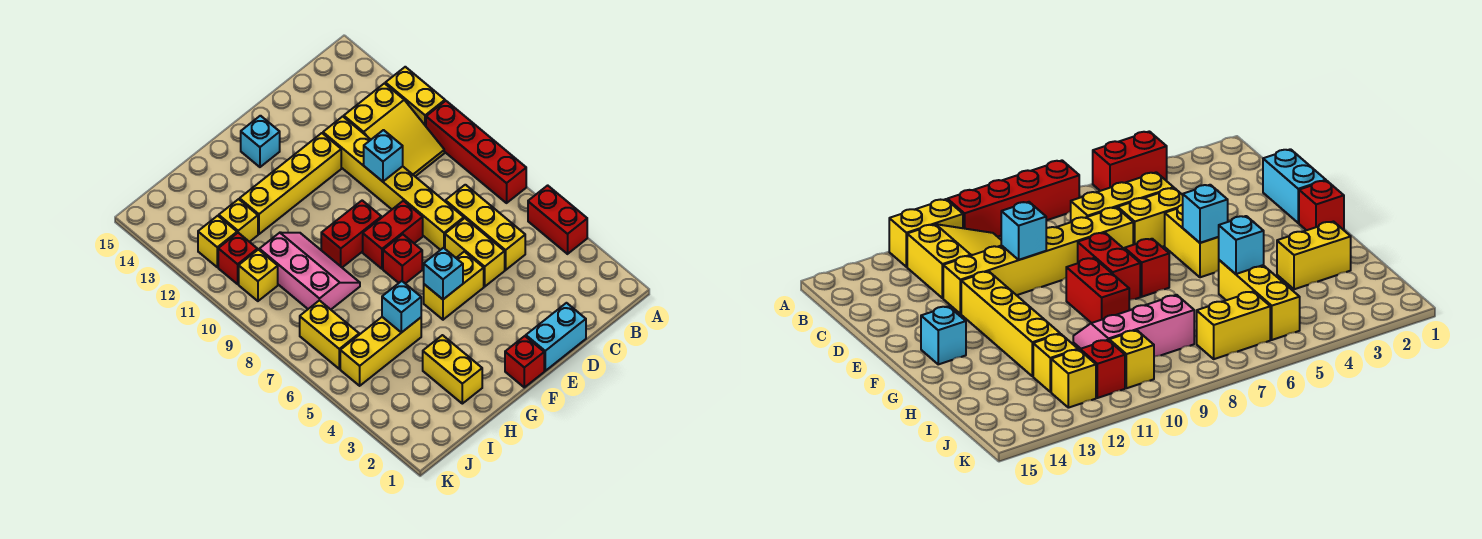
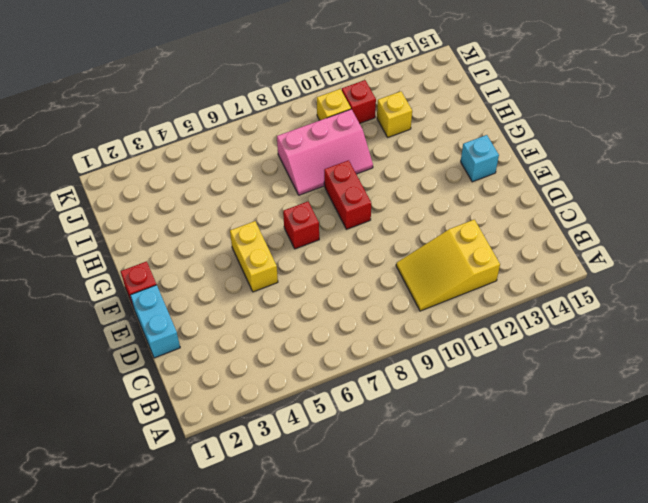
none -> red 1x2 brick [528,185,587,254]
none -> red 1x4 brick [426,101,526,203]
none -> yellow 1x2 brick [385,67,445,126]

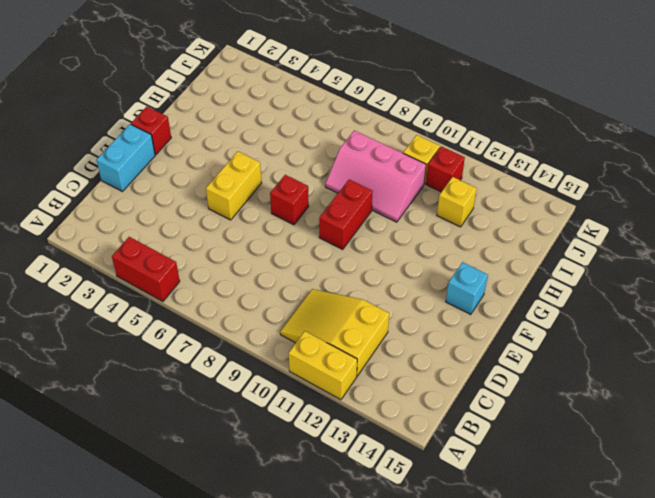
none -> red 1x4 brick [426,101,526,203]
none -> yellow 1x3 brick [445,185,525,270]
none -> yellow 1x2 brick [445,218,505,286]

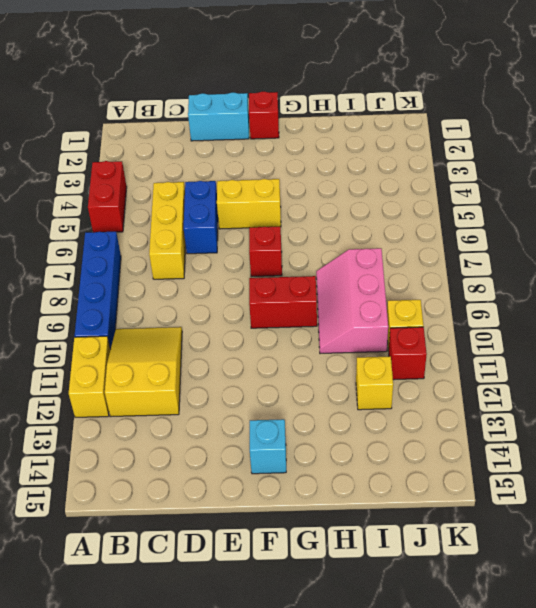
blue 1x4 brick [74,232,121,349] -> red 1x4 brick [426,101,526,203]
blue 1x2 brick [184,181,218,254] -> yellow 1x2 brick [445,218,505,286]
none -> yellow 1x6 brick [323,116,464,250]
none -> red 1x2 brick [363,201,423,269]
none -> yellow 1x4 brick [240,133,341,234]

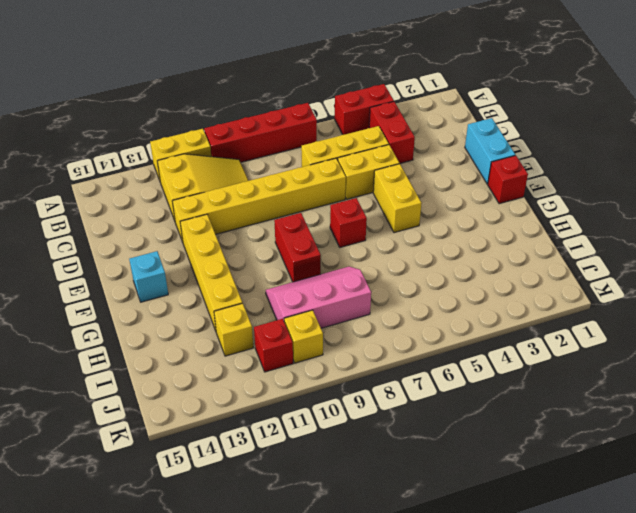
red 1x2 brick [369,102,415,164] -> red 1x2 brick moved to [363,201,423,269]
none -> yellow 1x2 brick [423,335,482,404]
none -> yellow 1x3 brick [340,317,421,386]
none -> yellow 1x2 brick [300,300,359,369]

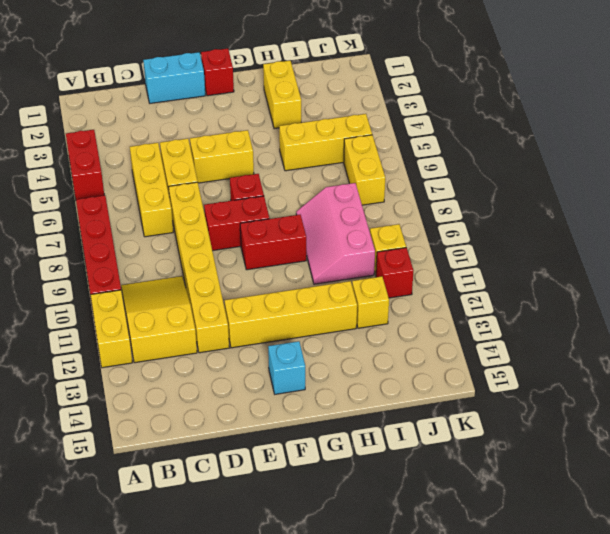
none -> yellow 1x1 brick [198,216,237,267]
none -> cyan 1x1 brick [364,130,403,181]
none -> cyan 1x1 brick [424,248,463,299]

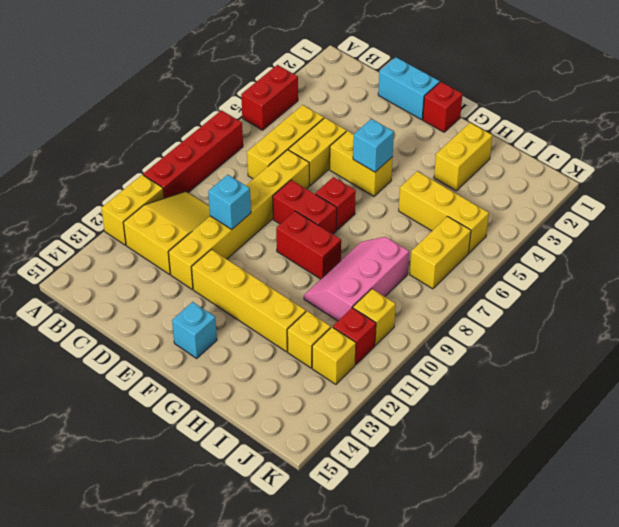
none -> cyan 1x1 brick [382,281,421,333]

